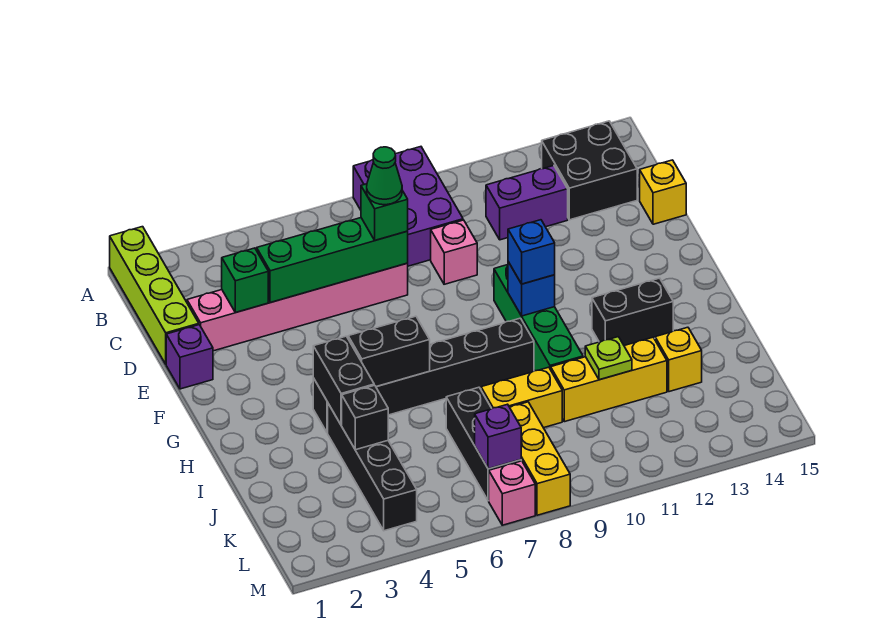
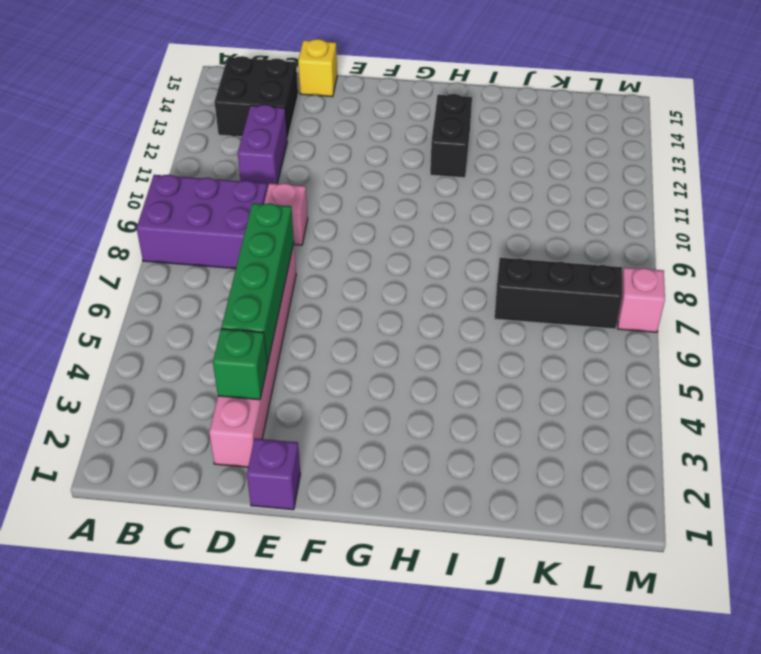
none -> lime 1x4 brick [110,227,199,364]
none -> green 1x4 brick [494,265,583,371]
none -> black 1x6 brick [313,318,534,433]

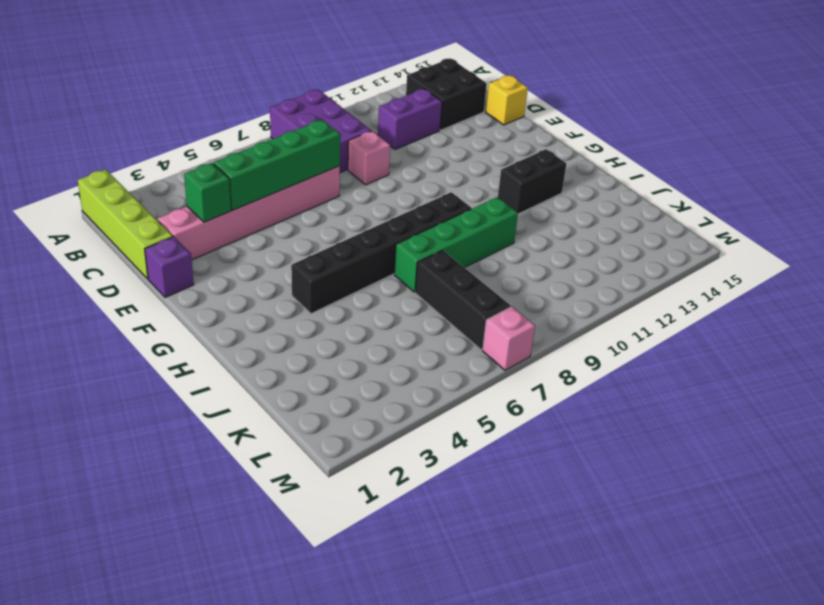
green 1x4 brick [394,197,518,292] -> green 1x4 brick turned to [494,265,583,371]
none -> black 1x4 brick [328,404,417,531]
none -> yellow 1x2 brick [481,367,562,428]
none -> yellow 1x3 brick [551,337,667,422]

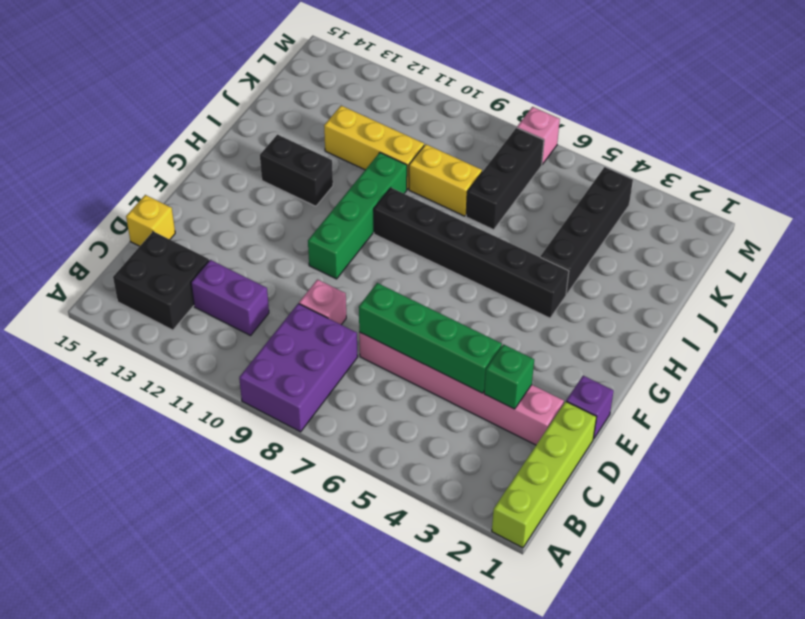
none -> yellow 1x1 brick [655,327,702,392]
none -> yellow 1x3 brick [510,402,570,515]
none -> blue 1x1 brick [508,262,555,316]

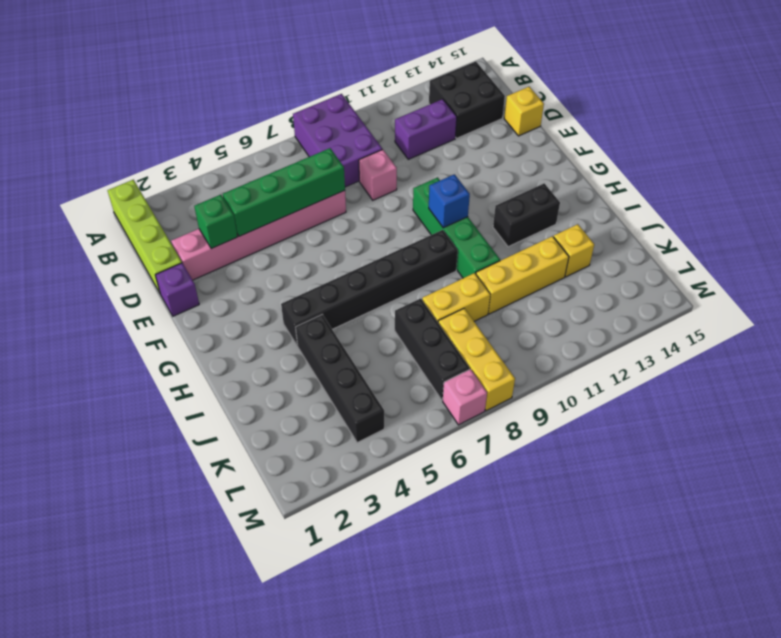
none -> black 1x2 brick [313,336,374,425]
none -> black 1x2 brick [348,316,430,387]
none -> black 1x1 brick [342,385,388,450]

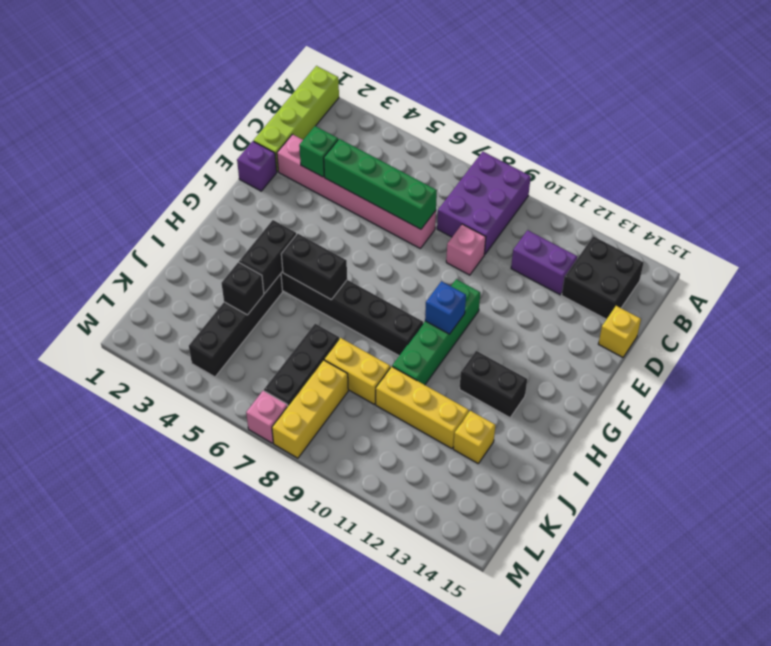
none -> lime 1x1 plate [585,337,632,380]
none -> purple 1x1 brick [475,404,521,469]
none -> green 1x1 brick [361,184,408,240]

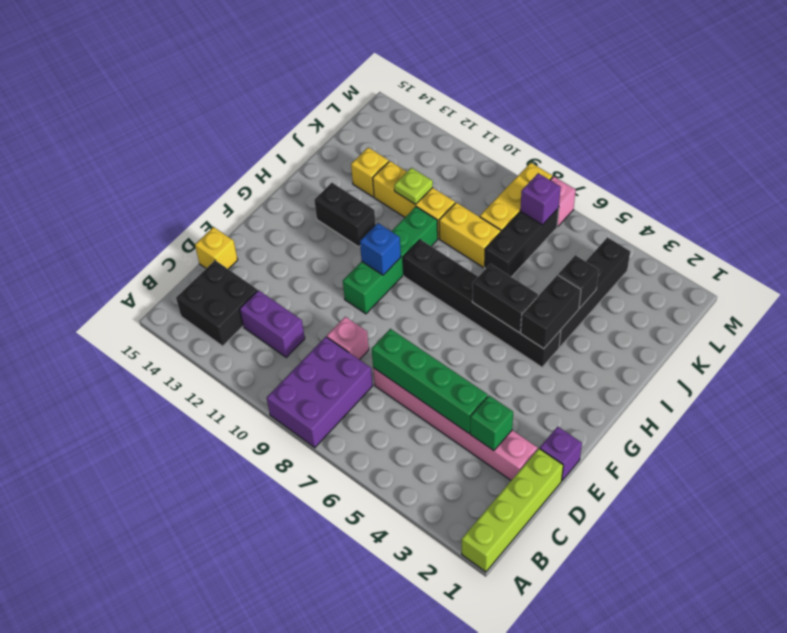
none -> green 1x1 brick [361,184,408,240]
none -> blue 1x1 brick [508,220,555,284]
none -> green 1x1 cone [367,147,402,205]

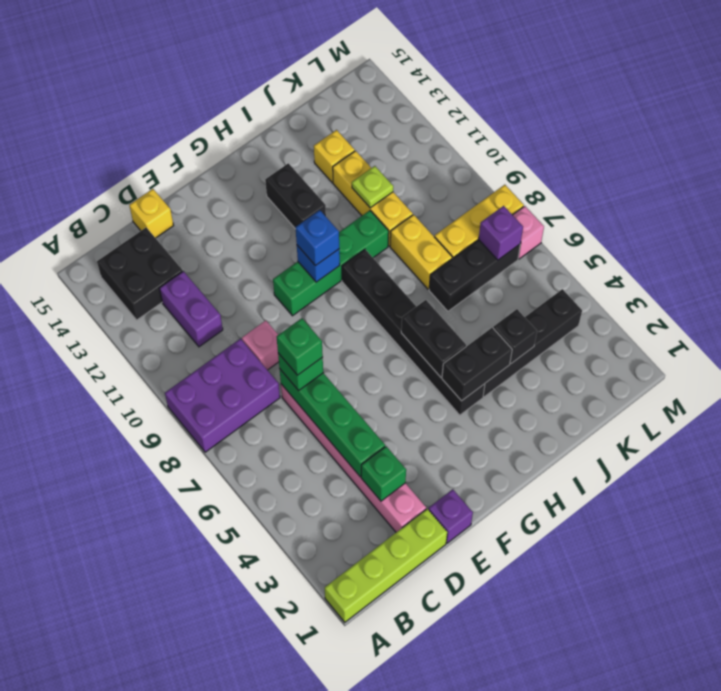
green 1x1 brick [277,318,323,375] -> green 1x1 cone [367,147,402,205]

